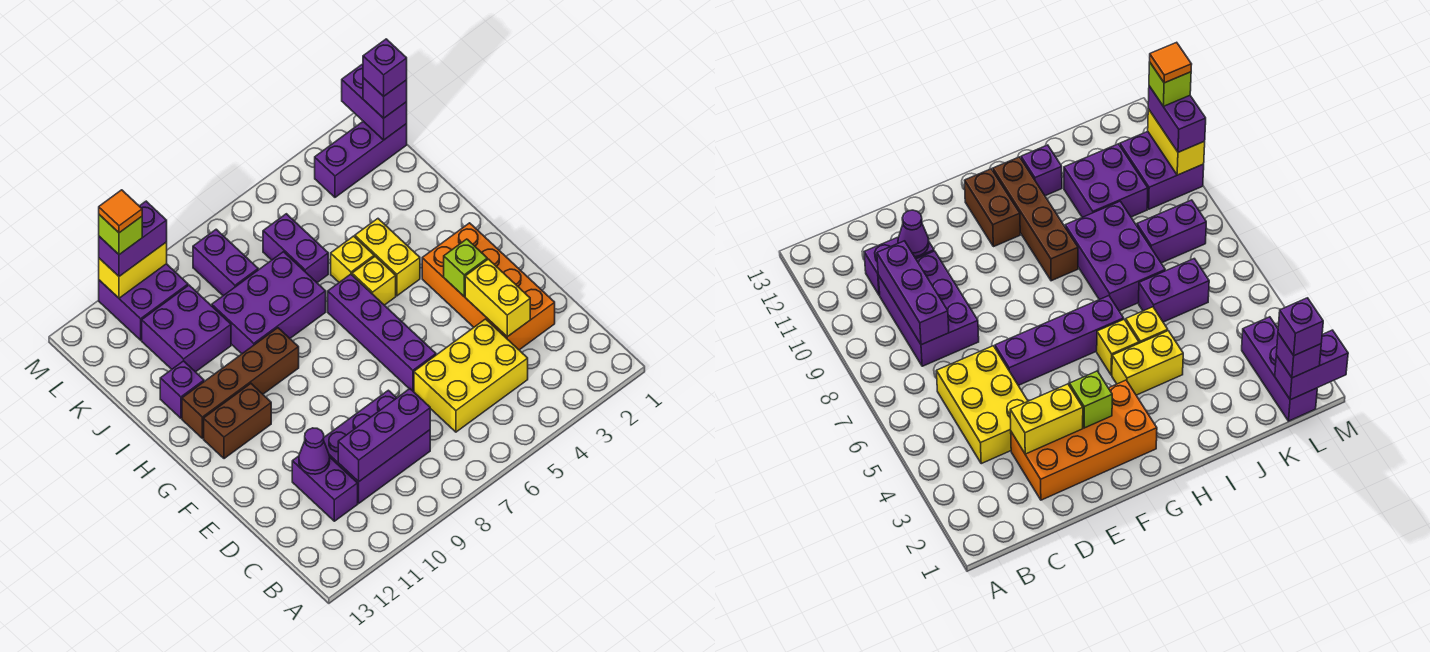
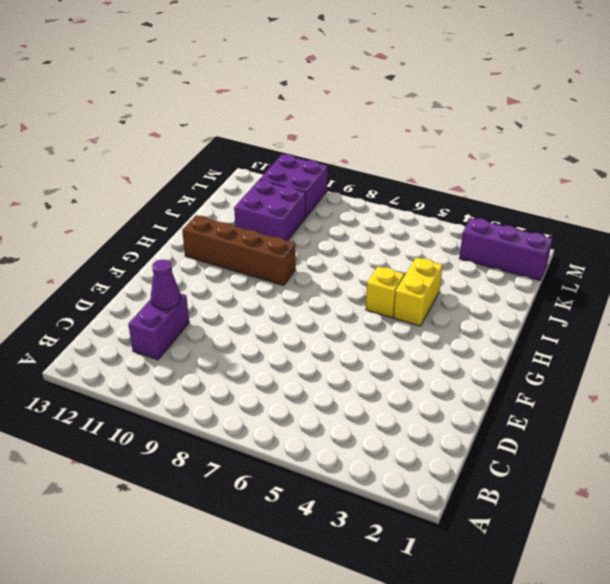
none -> yellow 2x3 brick [414,319,528,432]
none -> purple 2x3 brick [324,390,430,503]
none -> orange 2x4 brick [422,223,555,350]

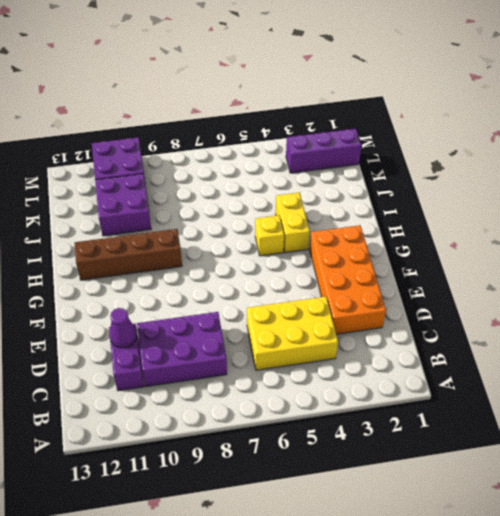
none -> purple 1x4 brick [328,274,436,392]
none -> brown 1x2 brick [204,384,271,459]
none -> yellow 1x1 brick [331,236,374,282]

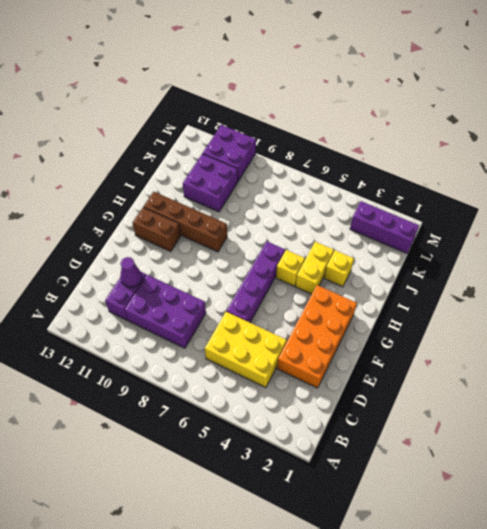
yellow 1x1 brick [324,250,354,287] -> yellow 1x1 brick moved to [331,236,374,282]
none -> purple 2x3 brick [212,252,326,354]
none -> purple 1x1 brick [160,361,204,418]
none -> purple 1x2 brick [263,214,328,282]

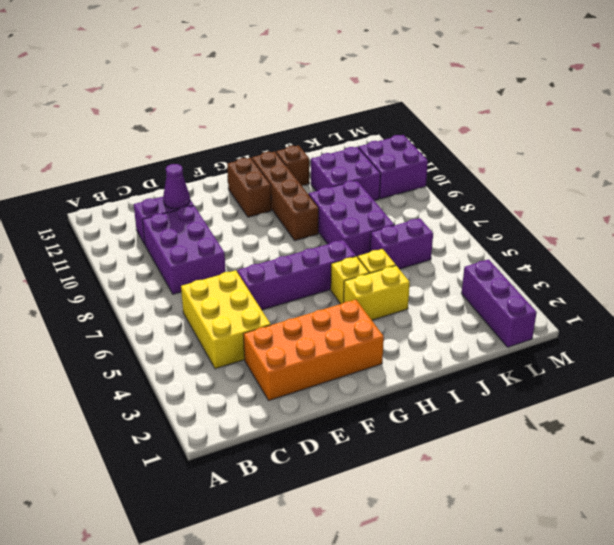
brown 1x1 brick [276,146,309,186] -> purple 1x1 brick [160,361,204,418]
none -> purple 1x2 brick [193,229,258,296]
none -> purple 1x3 brick [338,389,430,482]
none -> yellow 1x2 brick [465,259,530,337]

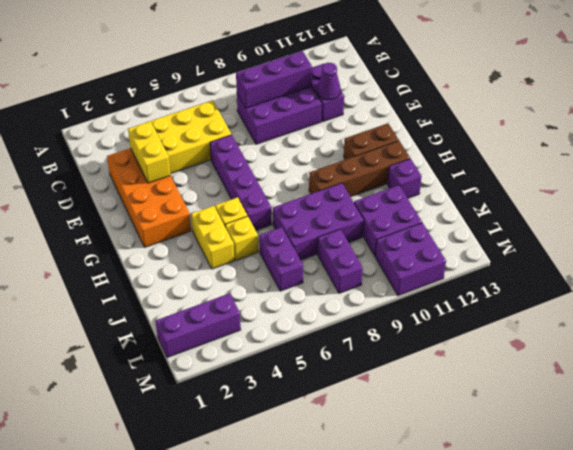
none -> lime 1x1 brick [444,239,487,296]
none -> purple 1x2 brick [342,64,407,140]
none -> yellow 1x2 brick [99,242,167,298]

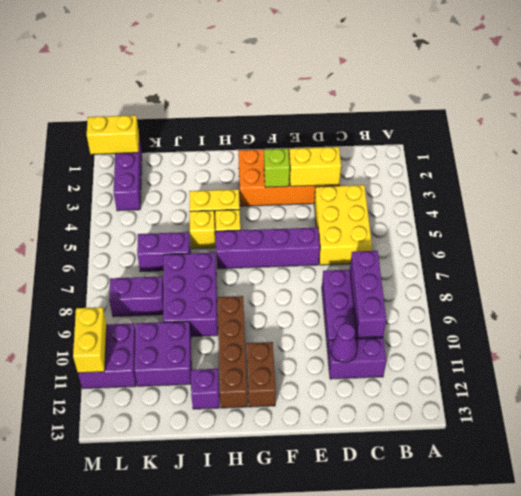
yellow 1x2 brick [87,115,139,154] -> purple 1x2 brick [342,64,407,140]
none -> purple 1x1 brick [363,78,407,118]
none -> purple 1x2 brick [99,201,167,276]
none -> purple 1x1 brick [363,39,407,96]

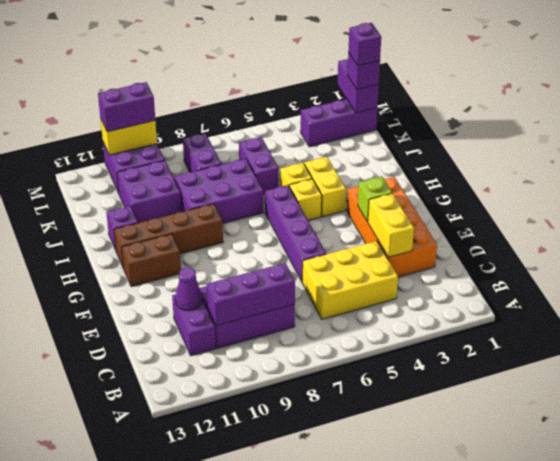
none -> lime 1x1 brick [99,215,142,255]
none -> orange 1x1 tile [99,190,142,233]

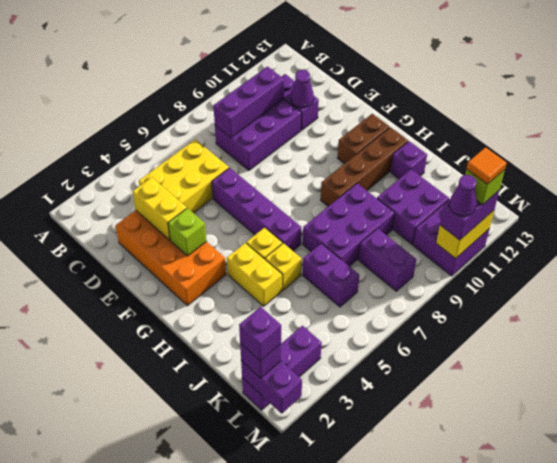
purple 1x1 cone [449,175,477,216] -> none

